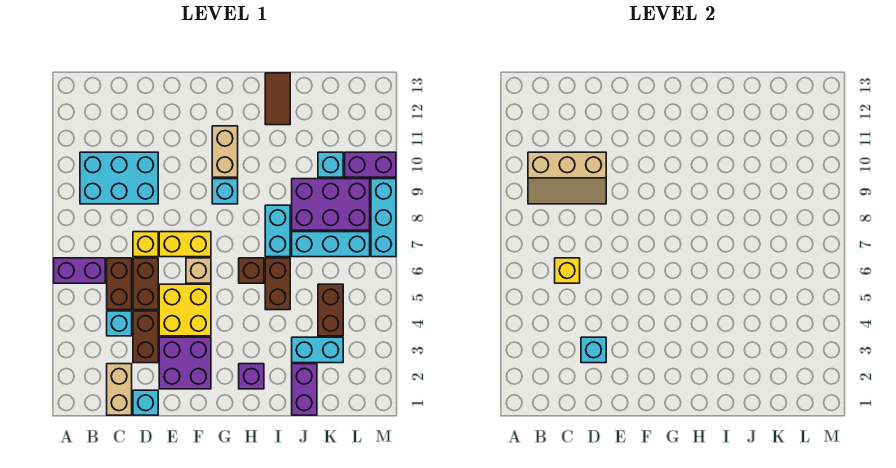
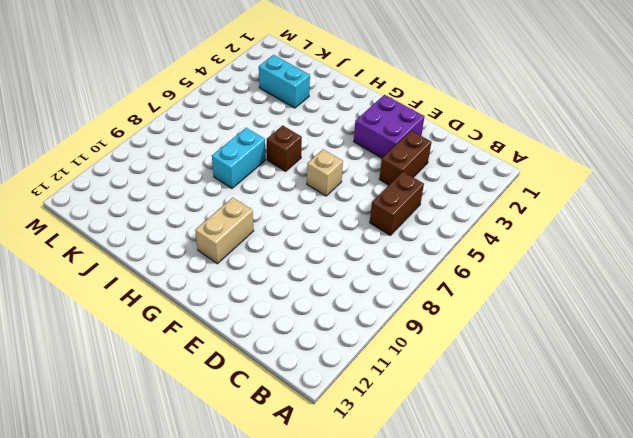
none -> purple 1x2 brick [54,258,105,283]
none -> cyan 2x3 brick [80,152,158,204]
none -> tan 1x2 brick [107,364,132,415]
none -> cyan 1x1 brick [107,311,132,336]

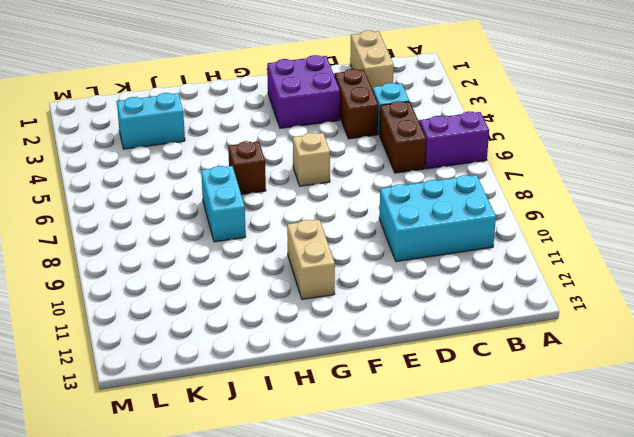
none -> cyan 1x1 brick [133,390,158,415]
none -> brown 1x2 brick [133,258,158,310]
none -> yellow 1x1 brick [133,232,158,257]
none -> yellow 2x2 brick [159,284,211,336]

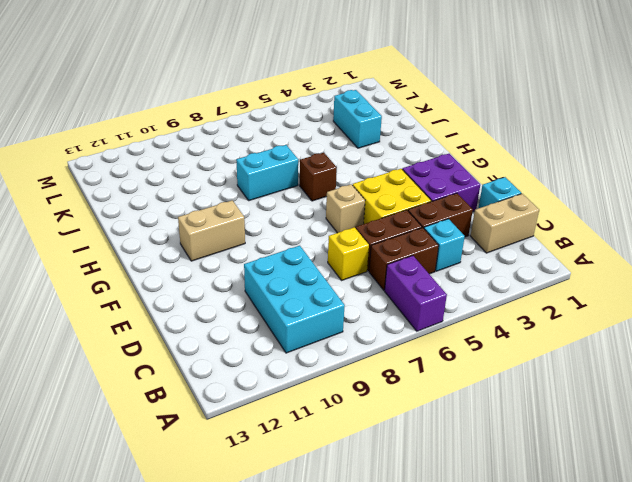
none -> yellow 1x2 brick [159,232,211,257]
none -> cyan 1x1 brick [212,179,238,204]
none -> purple 1x1 brick [239,364,264,389]
none -> brown 1x2 brick [265,258,290,310]

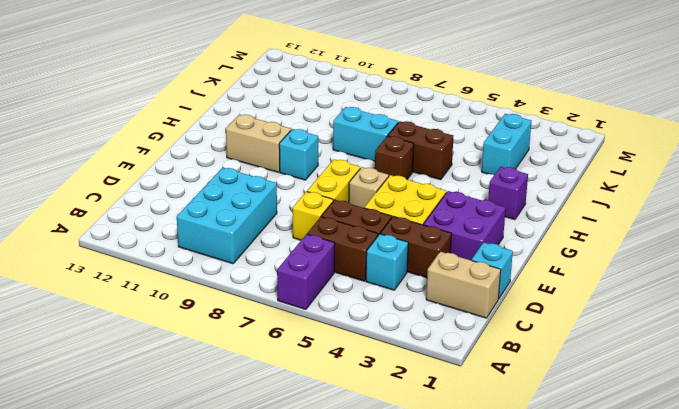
none -> brown 1x2 tile [265,73,290,125]
none -> purple 1x2 brick [292,364,317,415]
none -> cyan 1x3 brick [292,232,370,257]
none -> purple 2x3 brick [292,179,370,230]

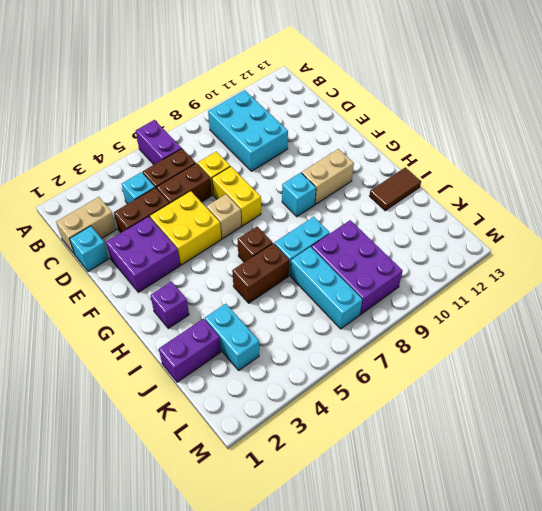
none -> brown 1x2 brick [318,284,343,336]
none -> cyan 1x1 brick [318,152,343,177]
none -> purple 1x2 brick [345,152,396,177]
none -> cyan 1x3 brick [371,179,396,257]

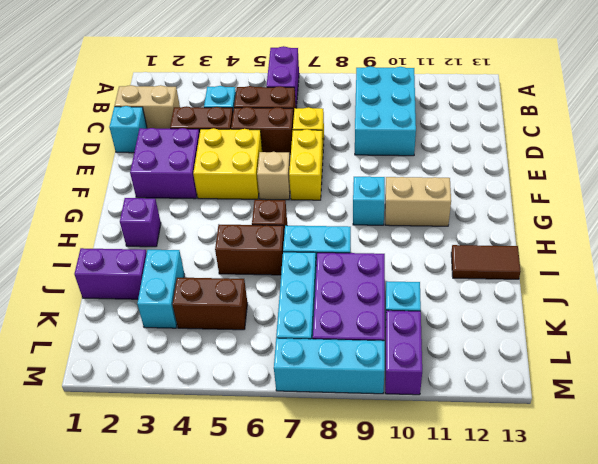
none -> tan 2x3 slope [528,152,606,204]
none -> yellow 1x1 brick [555,258,580,283]
none -> cyan 1x1 brick [581,337,606,363]

